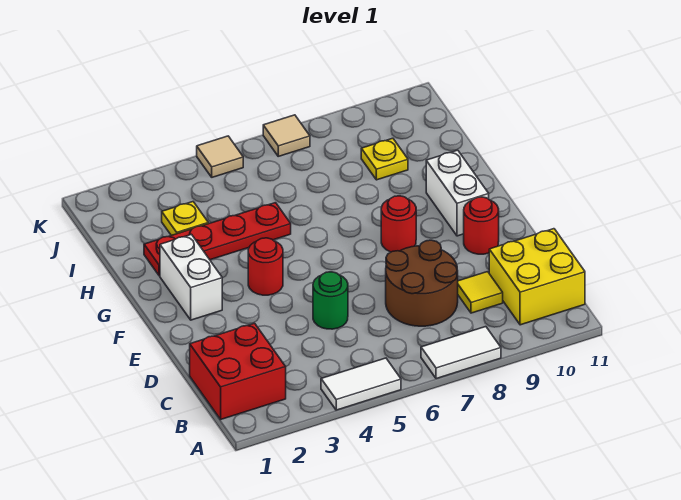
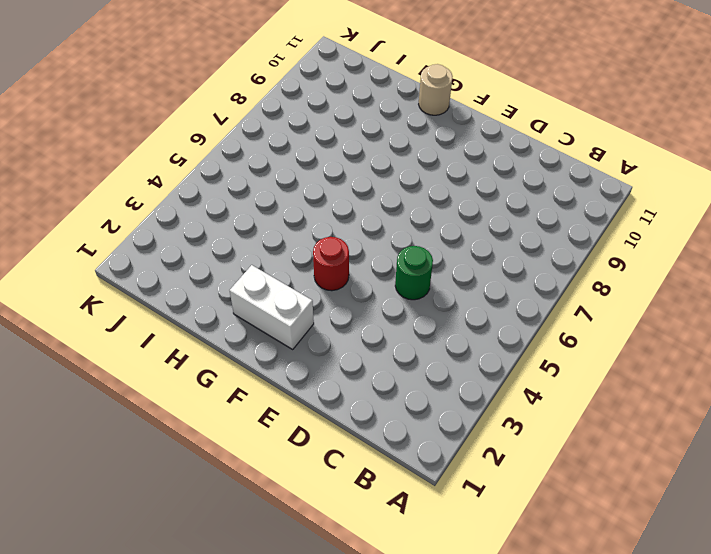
tan 1x1 round brick [419,64,453,115] -> none
none -> white 1x2 tile [321,358,401,410]
none -> white 1x2 tile [421,327,501,379]
none -> red 2x2 brick [190,323,286,419]

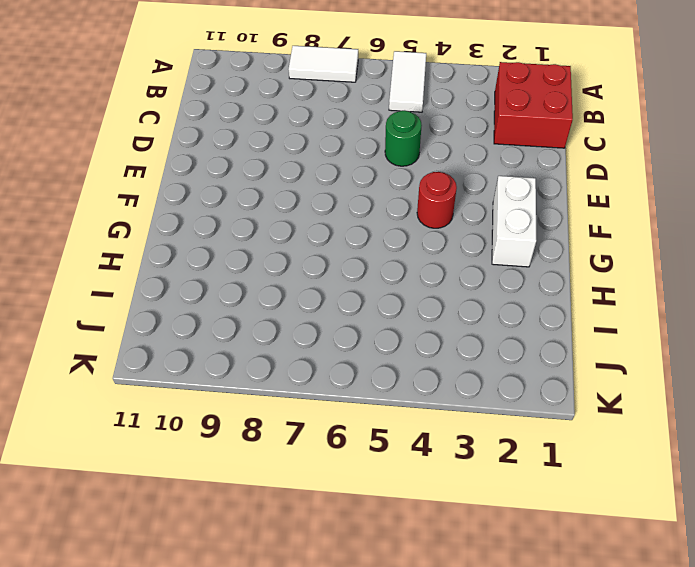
white 1x2 tile [389,51,426,112] -> white 1x2 tile turned to [321,358,401,410]
none -> yellow 2x2 brick [489,229,585,325]
none -> brown 2x2 round brick [386,240,458,326]
none -> yellow 1x1 tile [458,272,503,313]

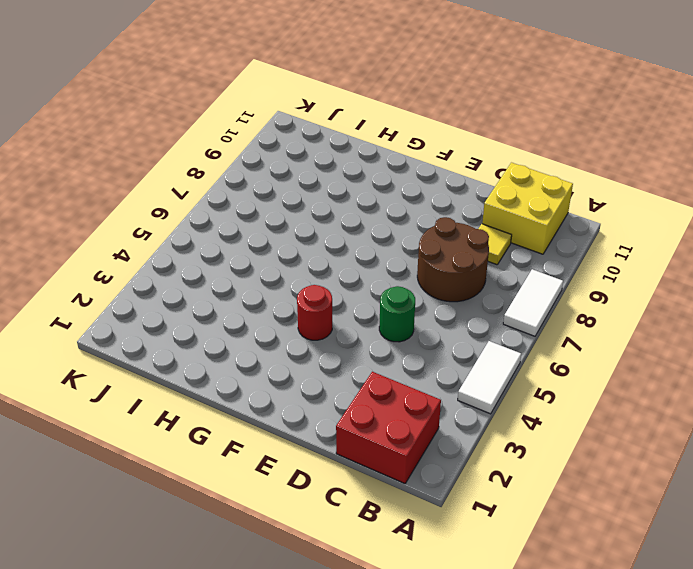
none -> red 1x1 round brick [464,197,499,254]
none -> white 1x2 brick [160,234,222,320]
none -> red 1x1 round brick [381,196,416,252]

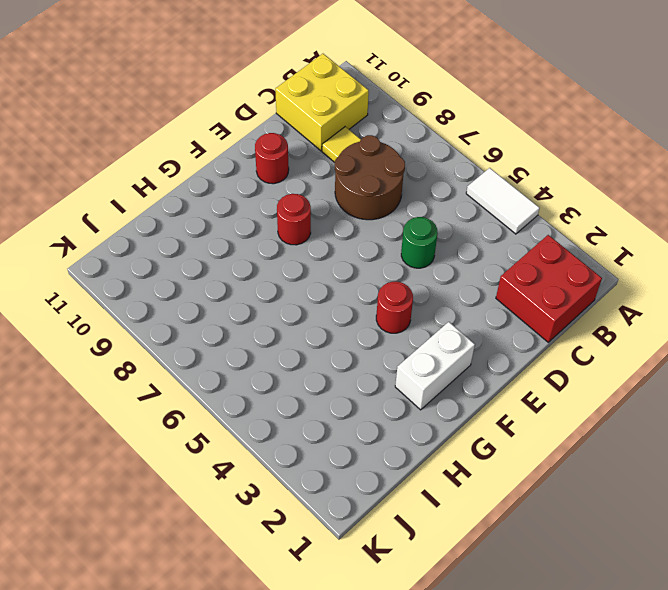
none -> white 1x2 tile [421,327,501,379]
none -> white 1x2 brick [426,150,489,236]
none -> red 1x4 plate [144,203,291,276]

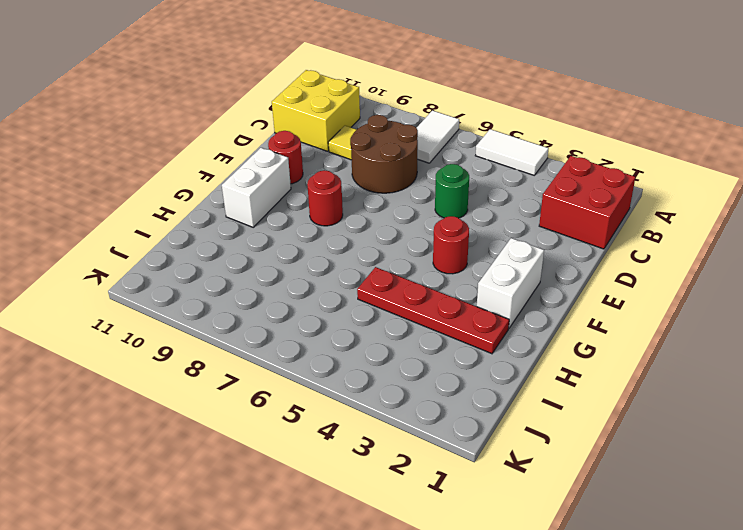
white 1x2 tile [417,110,459,163] -> white 1x2 tile turned to [421,327,501,379]
none -> yellow 1x1 plate [162,202,208,235]
none -> yellow 1x1 plate [361,138,408,180]
none -> tan 1x1 tile [197,136,243,177]

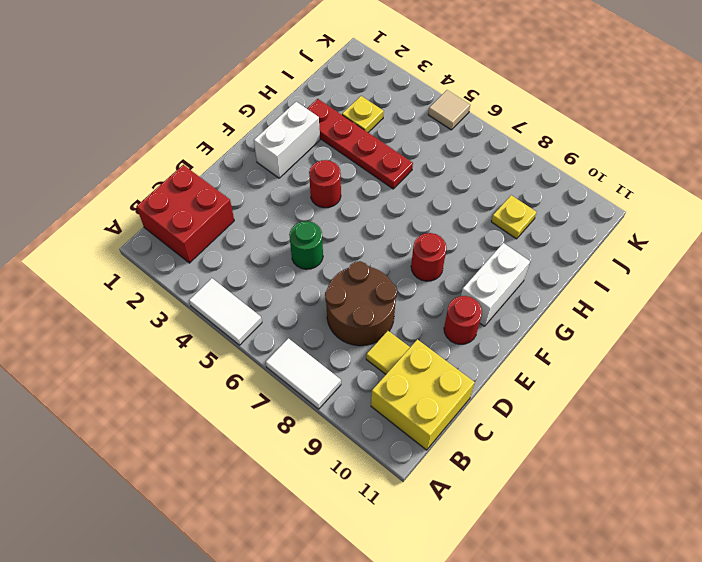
none -> tan 1x1 tile [263,115,310,156]

